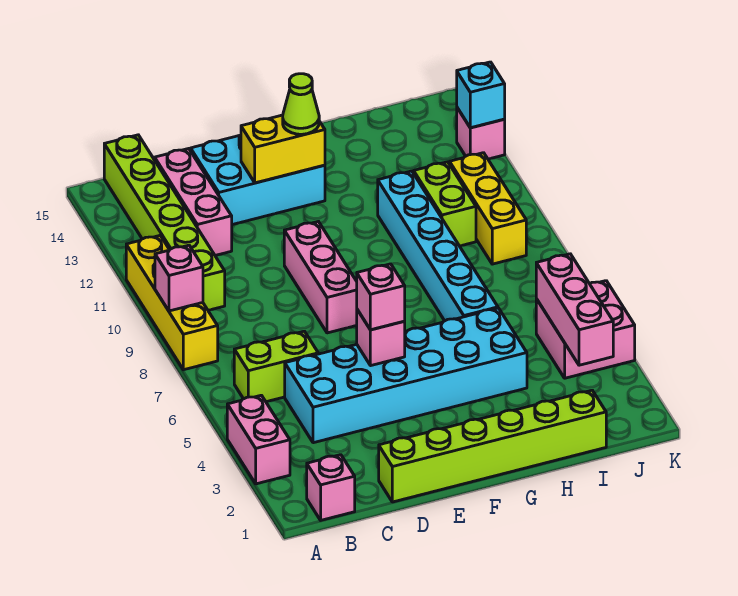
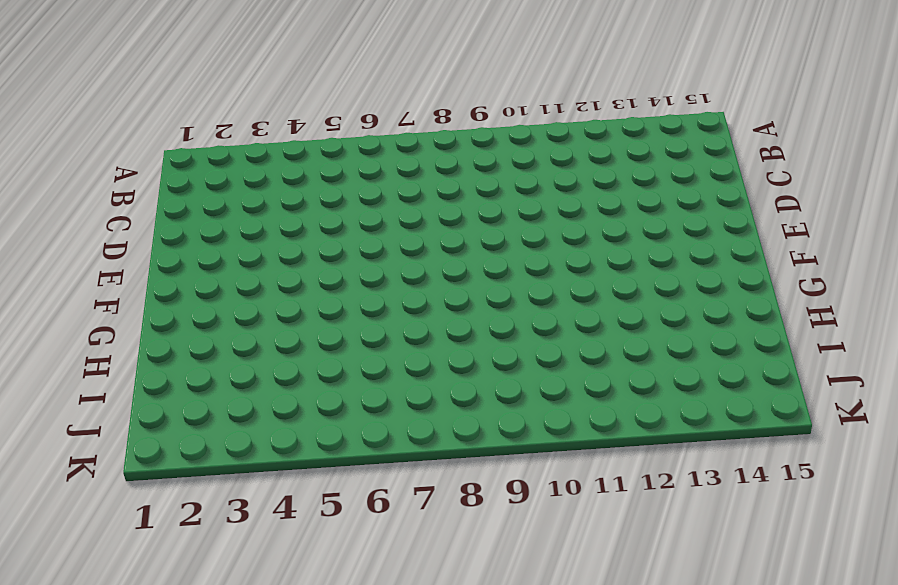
none -> pink 1x2 brick [227,395,290,484]
none -> yellow 1x4 brick [126,236,218,370]
none -> pink 1x1 brick [307,455,355,520]

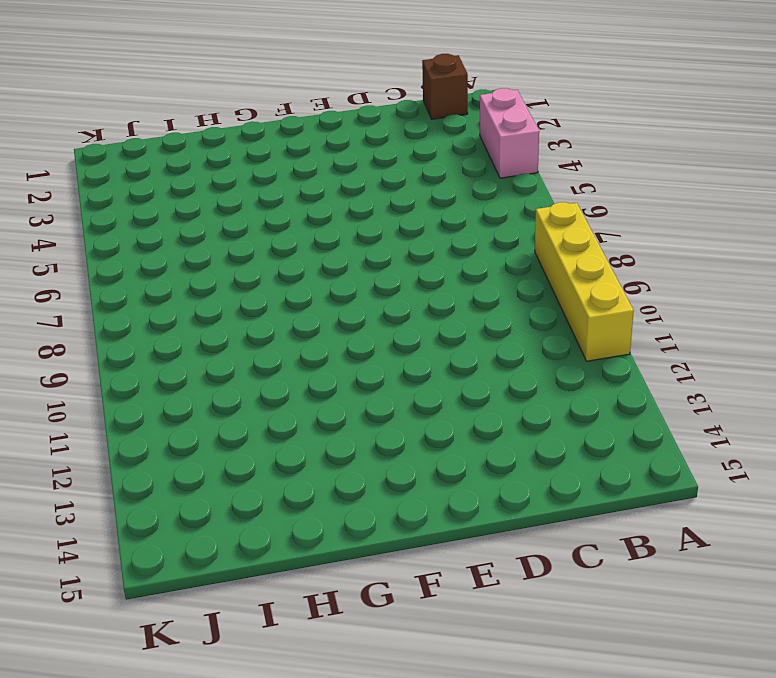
brown 1x1 brick [422,54,468,119] -> pink 1x1 brick [307,455,355,520]
none -> lime 1x2 brick [234,331,318,402]
none -> lime 1x6 brick [104,135,225,310]
none -> cyan 2x6 brick [285,308,527,443]

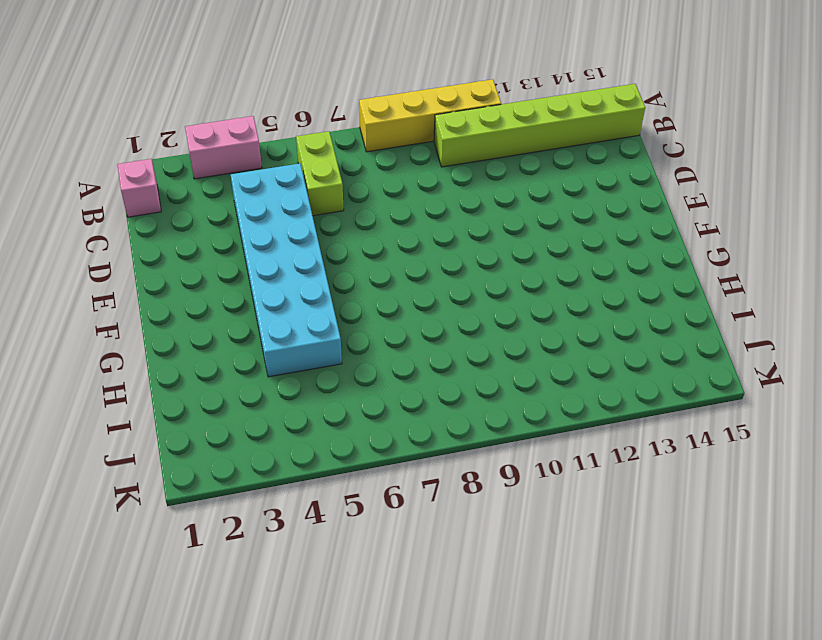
none -> pink 1x3 brick [155,149,232,255]
none -> lime 1x6 brick [379,390,606,502]
none -> cyan 2x3 brick [191,135,325,225]

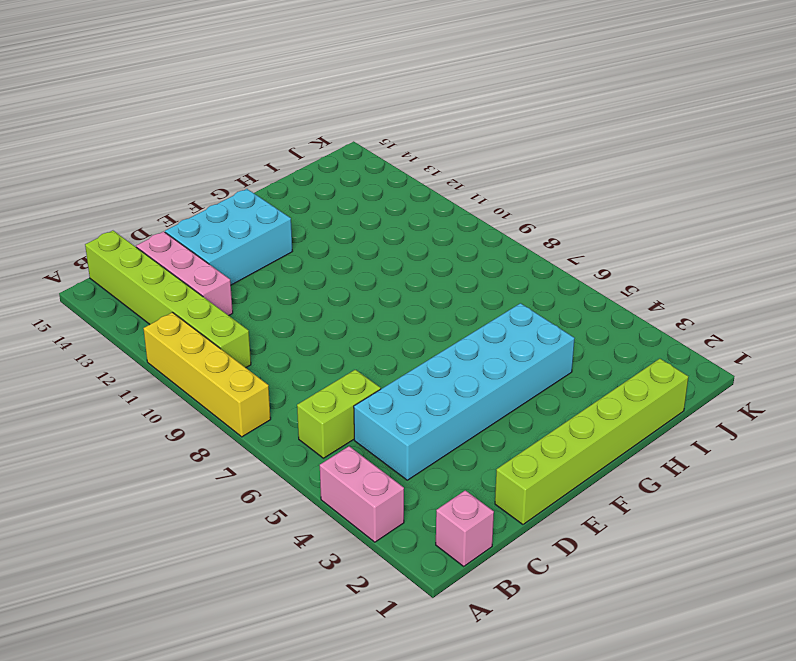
none -> pink 1x3 brick [284,222,357,333]
none -> cyan 1x6 brick [378,171,498,321]
none -> lime 1x2 brick [414,162,476,246]

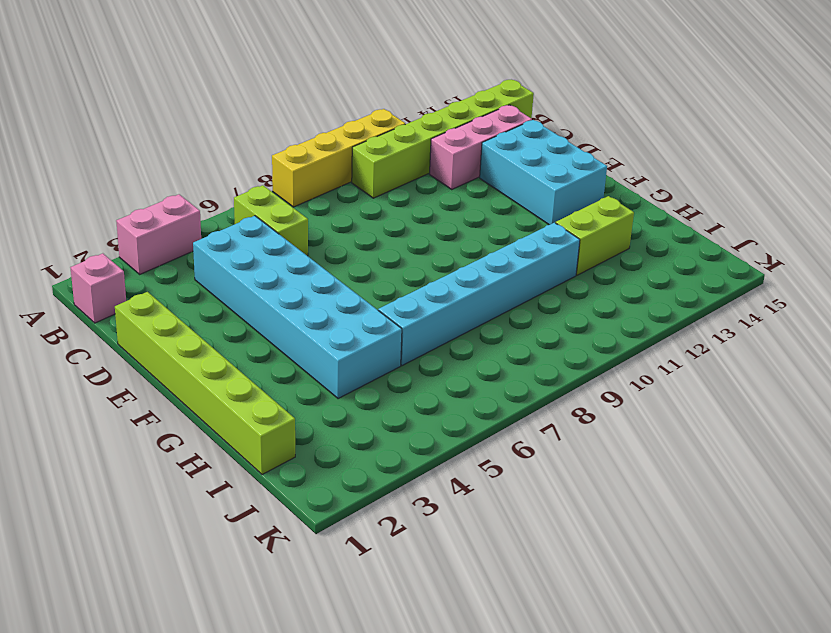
lime 1x2 brick [556,196,634,275] -> lime 1x2 brick moved to [414,162,476,246]
none -> pink 1x3 brick [284,222,357,333]
none -> pink 2x2 brick [536,281,635,378]
none -> yellow 1x3 brick [450,153,526,264]

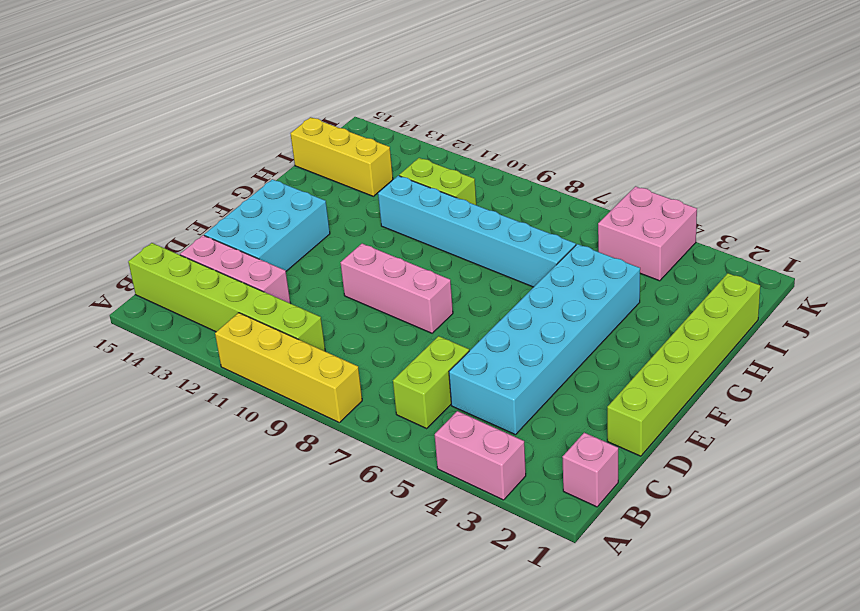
yellow 1x3 brick [290,117,393,196] -> yellow 1x3 brick moved to [450,153,526,264]
none -> pink 1x1 brick [457,108,505,159]
none -> pink 1x1 brick [155,245,203,311]
none -> pink 1x1 brick [357,310,405,366]

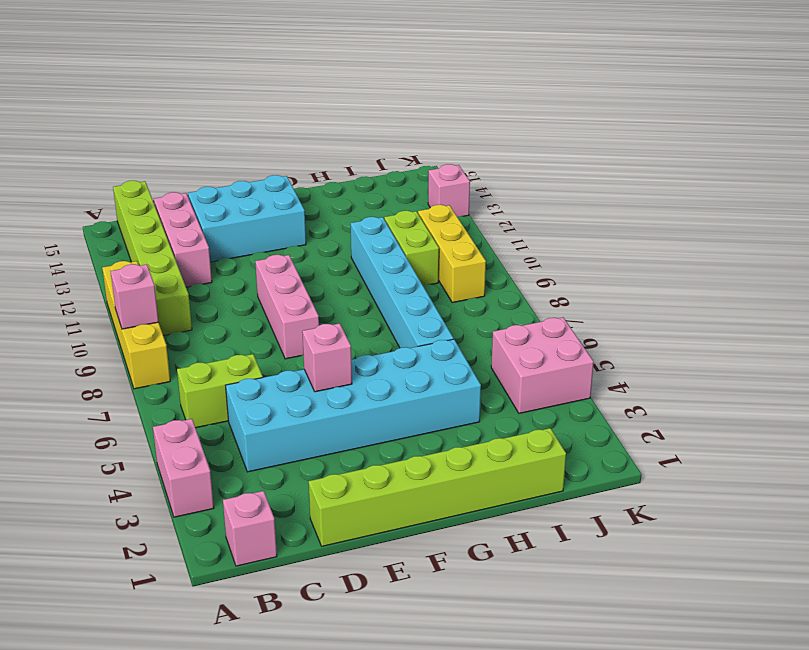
none -> yellow 1x2 brick [241,115,325,183]
none -> pink 1x3 brick [536,254,613,365]
none -> cyan 1x1 brick [457,62,505,128]

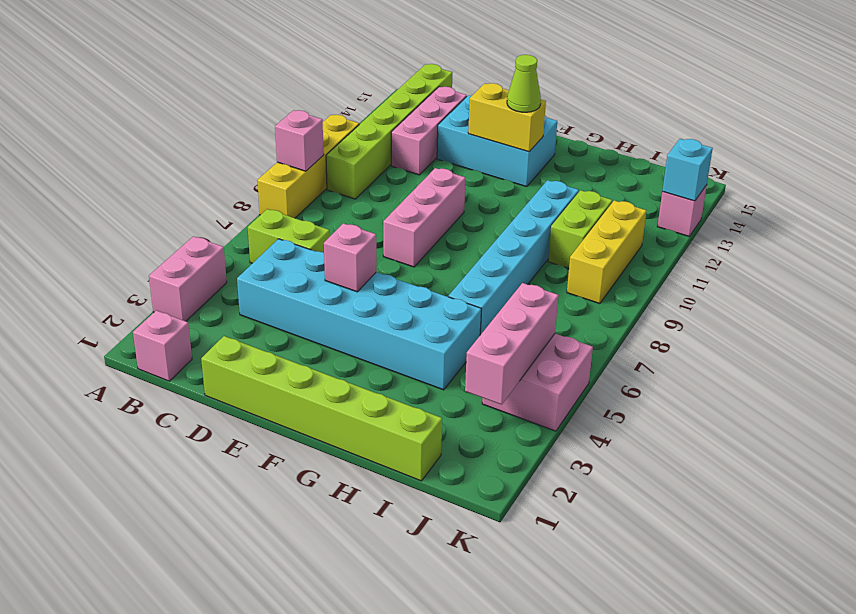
none -> pink 1x1 brick [357,264,405,330]

